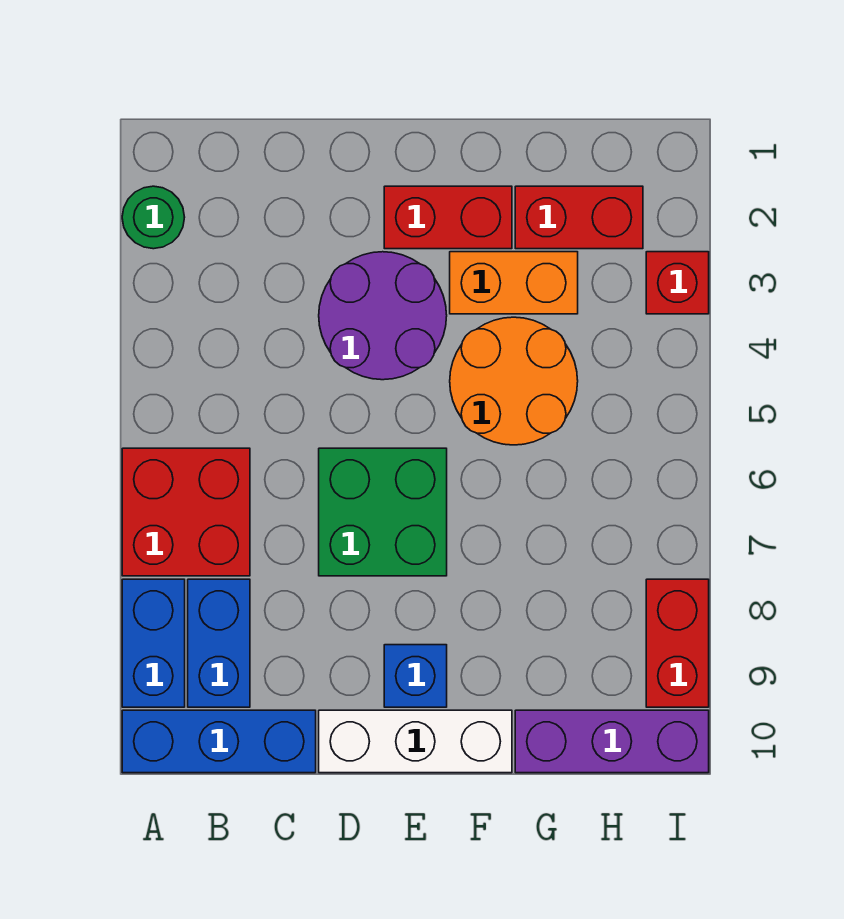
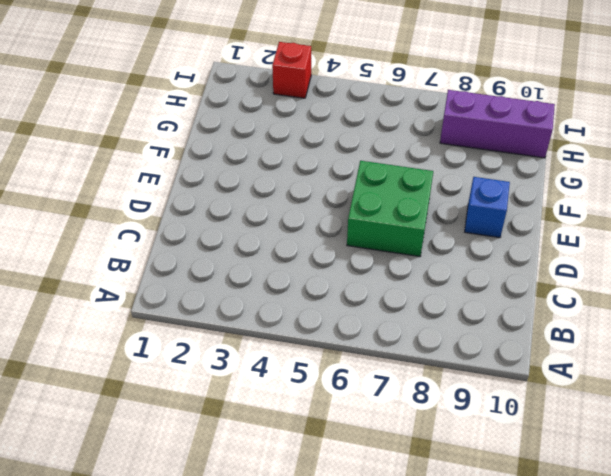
purple 1x3 brick [440,90,555,158] -> purple 1x3 brick turned to [515,710,709,773]
none -> green 1x1 round brick [122,186,185,249]
none -> red 2x2 brick [122,448,250,576]
none -> blue 1x2 brick [122,579,185,707]

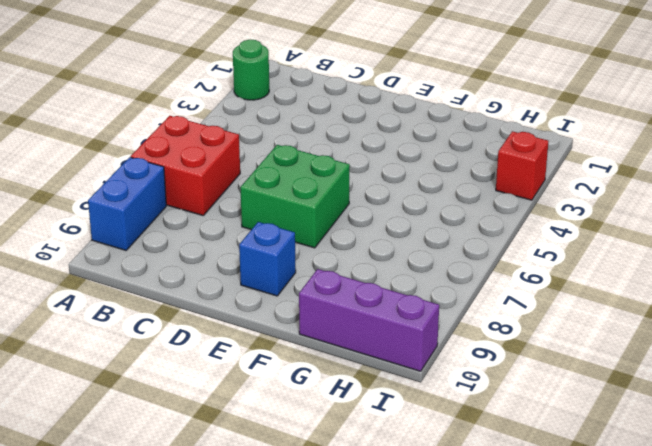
none -> blue 1x3 brick [122,710,316,773]
none -> blue 1x2 brick [188,579,250,707]
none -> purple 2x2 round brick [319,252,447,380]

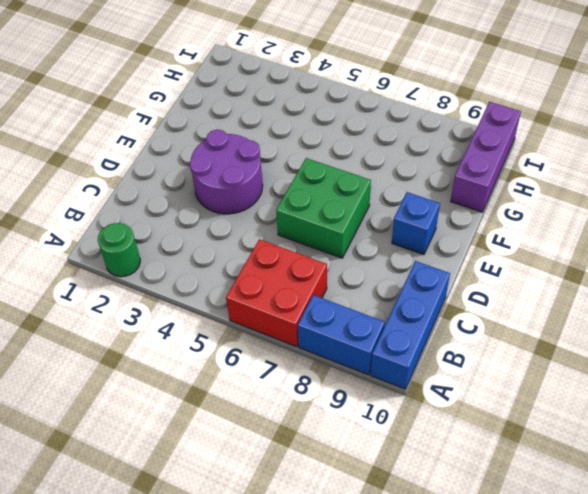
none -> blue 1x2 brick [188,579,250,707]
none -> white 1x3 brick [319,710,512,773]
none -> red 1x2 brick [384,186,512,249]

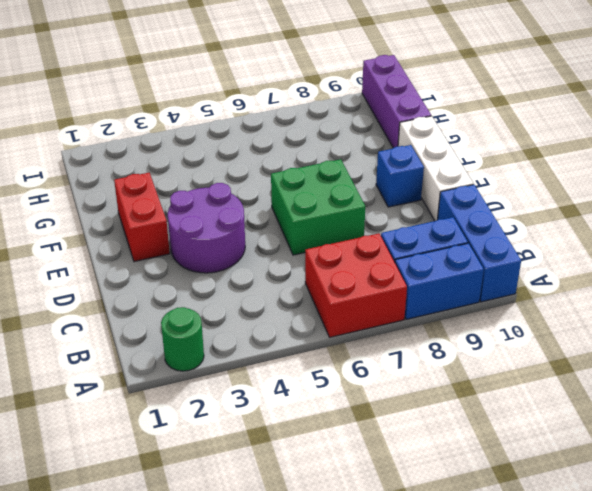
none -> orange 1x2 brick [450,252,578,314]
none -> orange 2x2 round brick [450,317,578,445]
none -> red 1x2 brick [515,186,643,249]

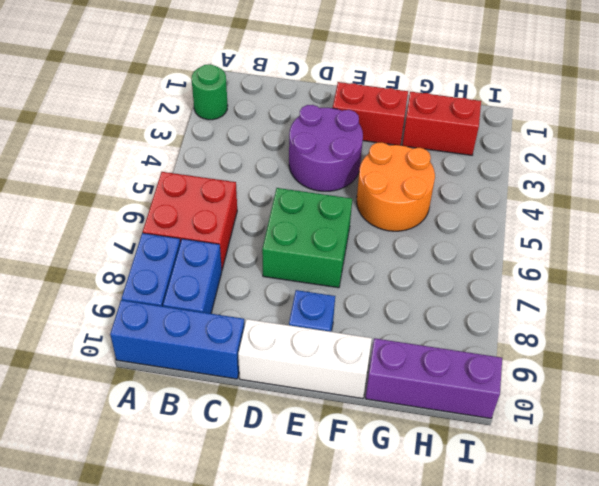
none -> orange 1x2 brick [450,252,578,314]
none -> red 1x1 brick [646,252,709,314]
none -> red 1x2 brick [646,579,709,707]

